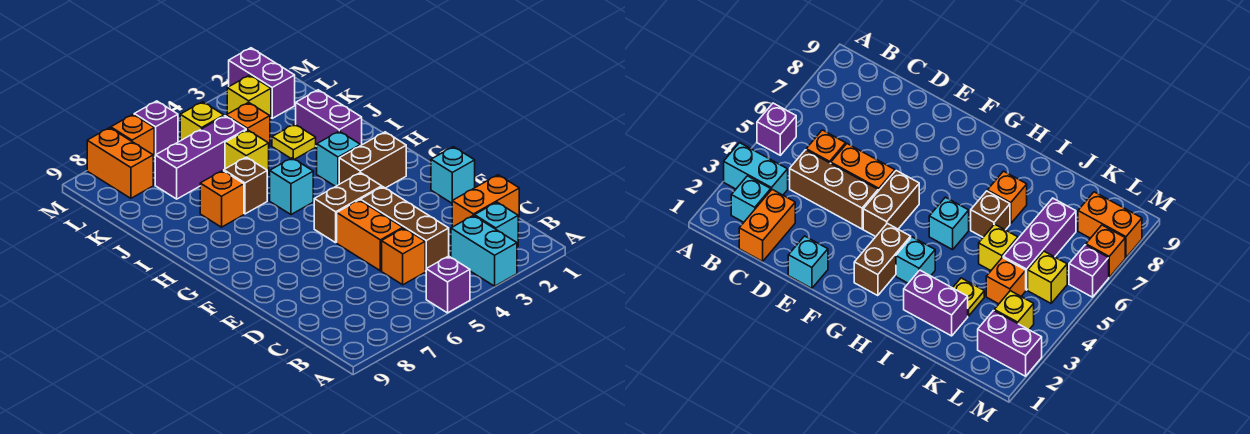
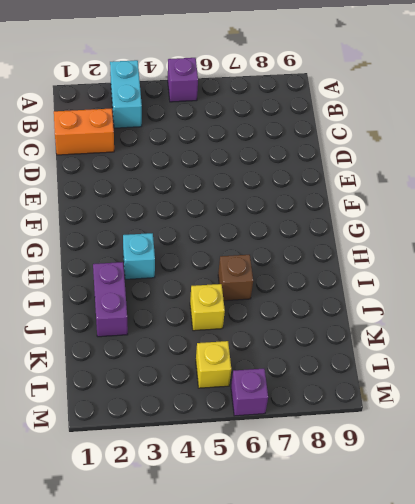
none -> cyan 1x1 brick [475,202,518,247]
none -> brown 1x3 brick [360,187,449,271]
none -> orange 1x1 brick [382,228,425,285]

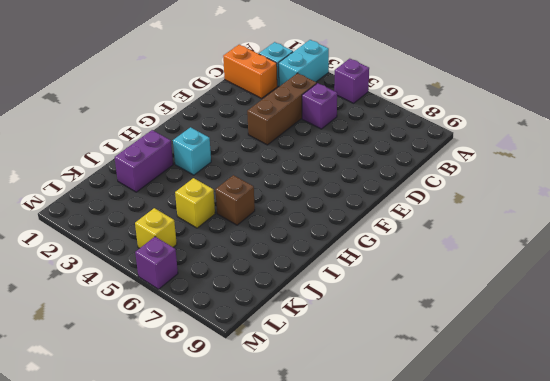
purple 1x1 brick [302,83,337,129] -> orange 1x1 brick [382,228,425,285]
none -> orange 1x2 brick [337,200,403,271]
none -> cyan 1x1 brick [431,147,475,203]
none -> brown 1x2 brick [314,173,382,243]

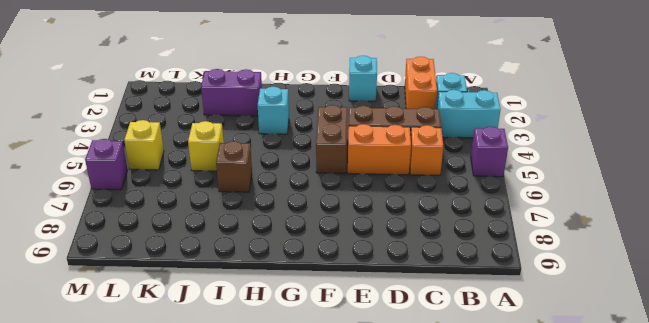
none -> brown 1x2 brick [339,132,406,188]
none -> cyan 1x1 brick [270,158,313,215]
none -> orange 1x1 brick [200,170,244,227]

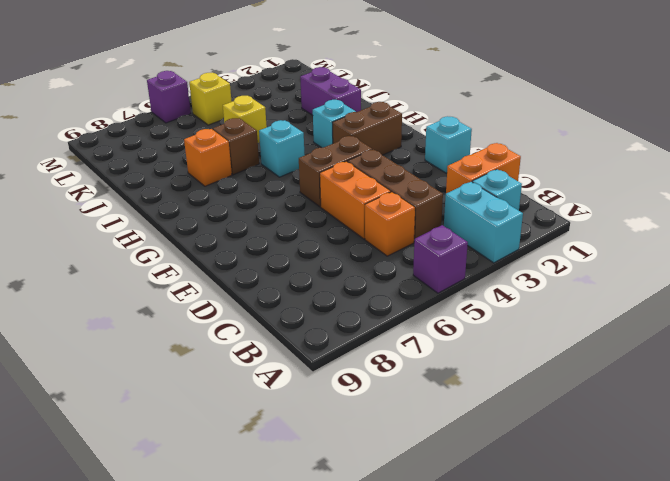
none -> yellow 1x1 plate [272,124,316,159]
none -> orange 1x1 brick [226,102,270,147]
none -> purple 1x3 brick [155,116,246,199]

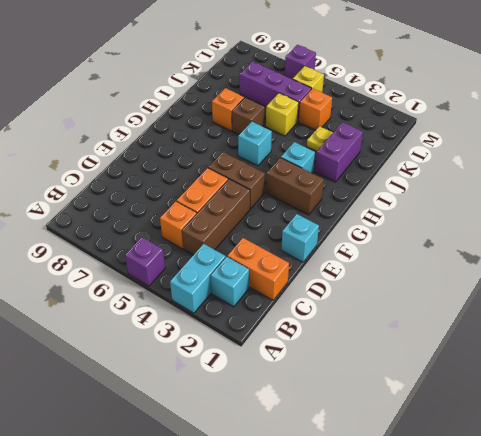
none -> purple 1x2 brick [229,48,295,118]
none -> yellow 1x1 brick [227,75,271,120]
none -> orange 1x2 brick [87,128,153,198]

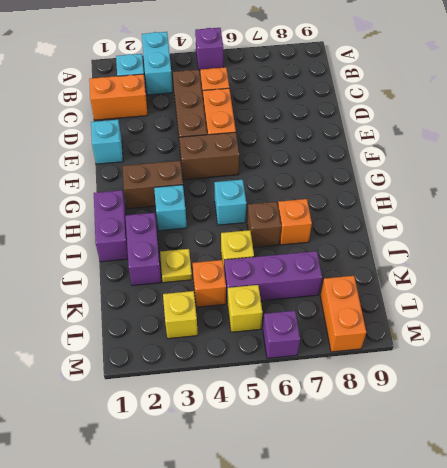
purple 1x2 brick [94,190,128,262] -> purple 1x2 brick moved to [229,48,295,118]
none -> orange 1x1 brick [111,114,154,159]

